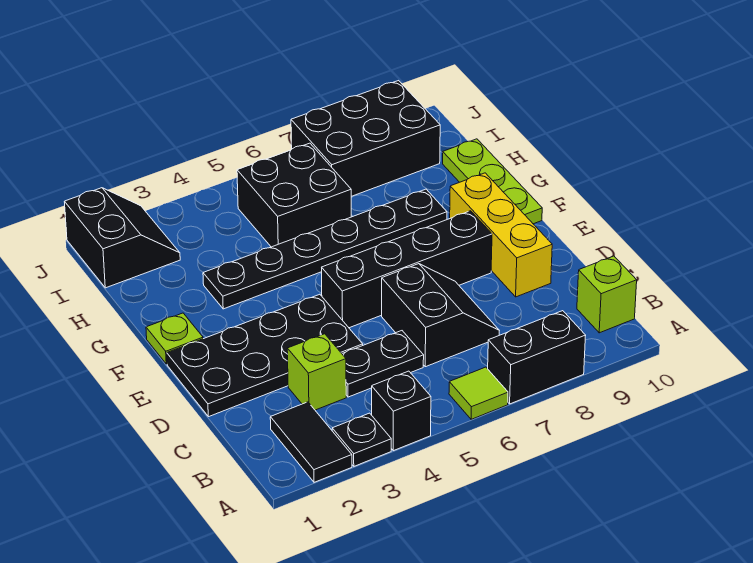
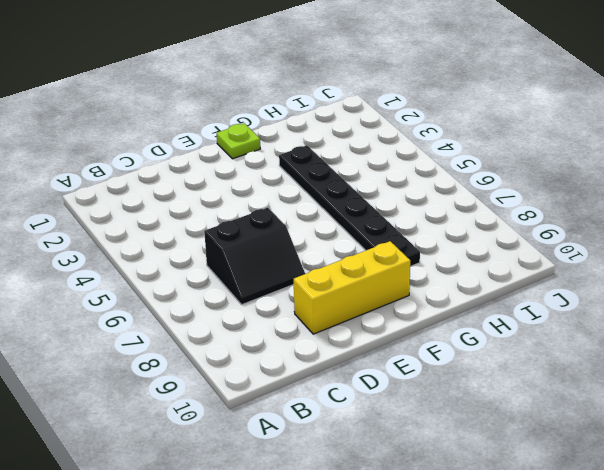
none -> black 1x2 tile [270,402,352,482]
none -> black 1x1 plate [332,413,391,466]
none -> black 1x1 brick [372,371,431,451]

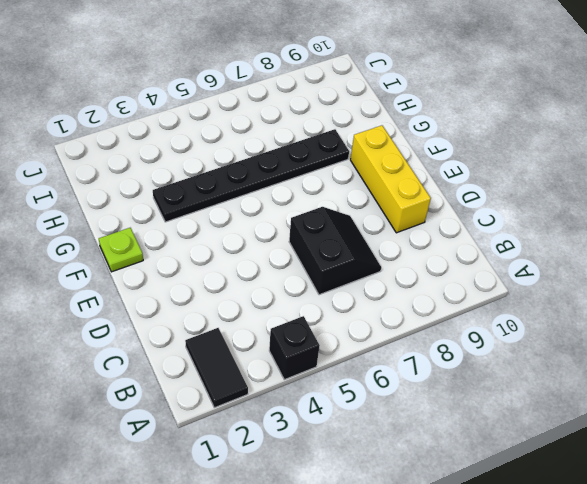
none -> black 1x1 plate [332,413,391,466]
none -> lime 1x1 tile [449,367,508,419]
none -> black 1x2 brick [488,311,586,404]

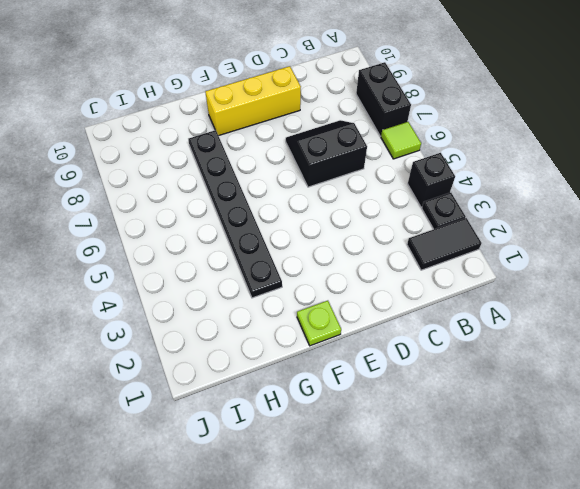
none -> lime 1x1 brick [577,256,637,333]
none -> lime 1x1 brick [287,334,346,410]
none -> black 1x2 plate [342,331,424,397]

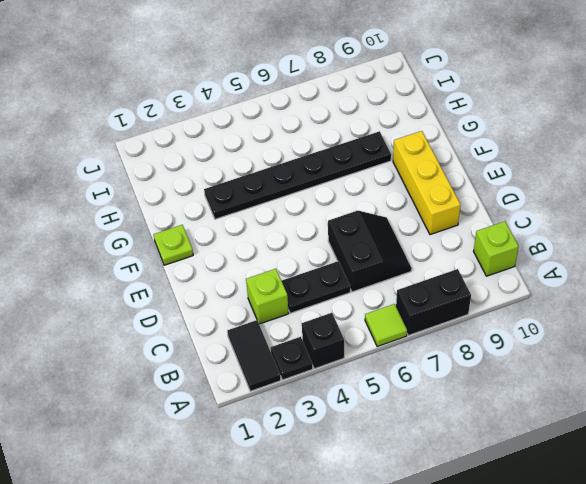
none -> black 2x4 plate [167,294,363,417]
none -> black 1x4 brick [322,211,492,328]
none -> lime 1x3 plate [443,139,542,224]

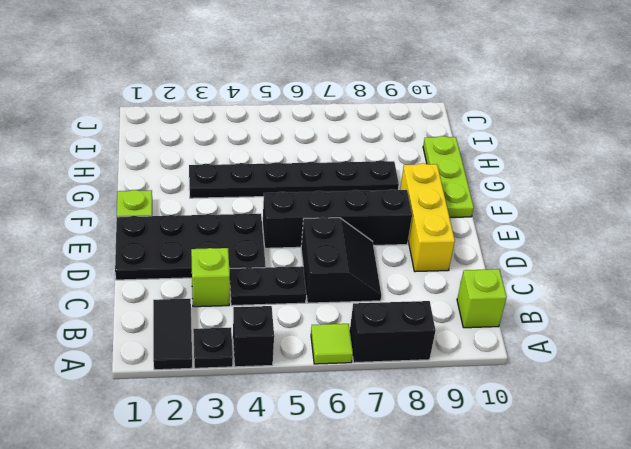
none -> black 2x2 brick [237,143,351,247]
none -> black 2x2 slope [65,188,180,288]
none -> black 2x3 brick [291,81,440,196]

